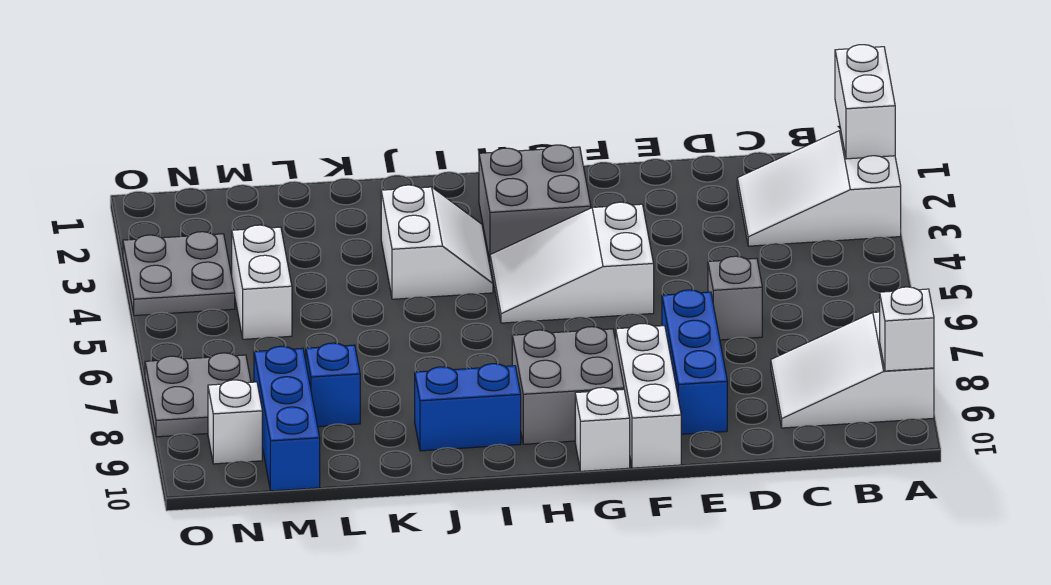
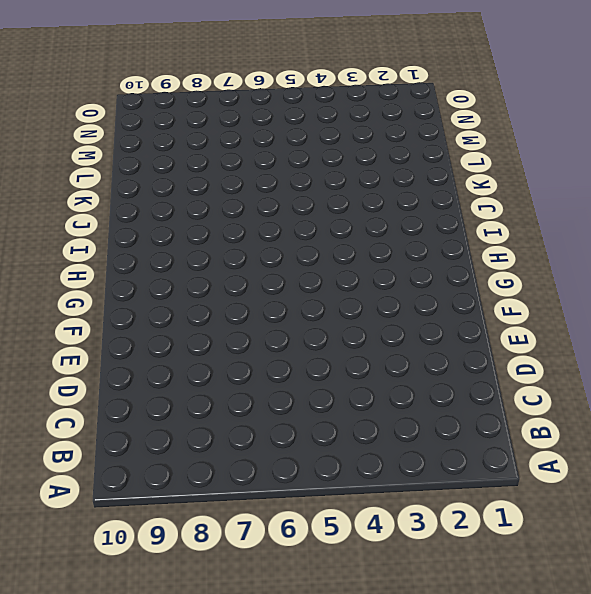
none -> white 2x3 slope [737,131,901,246]
none -> white 2x3 slope [771,312,934,428]
none -> grey 1x1 brick [708,256,762,340]

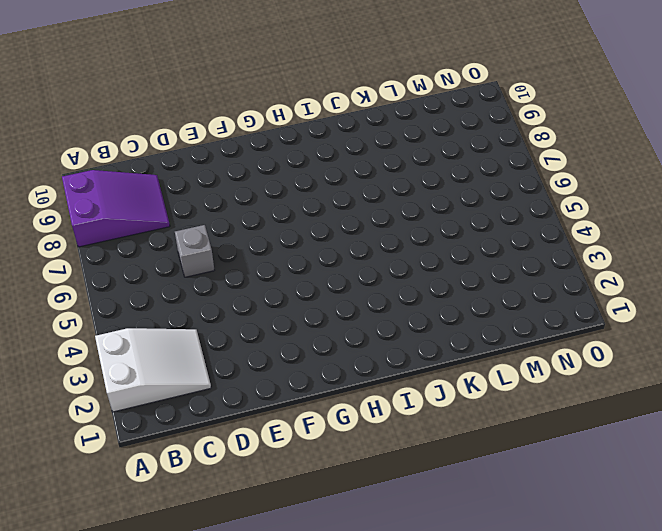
purple 2x3 slope [62,170,170,247] -> white 2x3 slope [771,312,934,428]
none -> blue 1x3 brick [662,290,727,434]
none -> white 2x3 slope [490,202,654,323]
none -> white 1x3 brick [616,324,681,468]

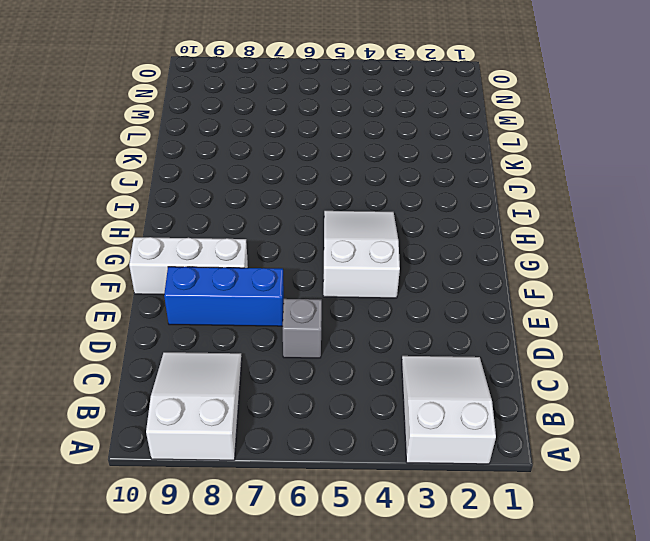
none -> grey 2x2 brick [479,145,591,260]
none -> grey 2x2 brick [512,327,624,444]
none -> white 1x1 brick [575,387,630,471]

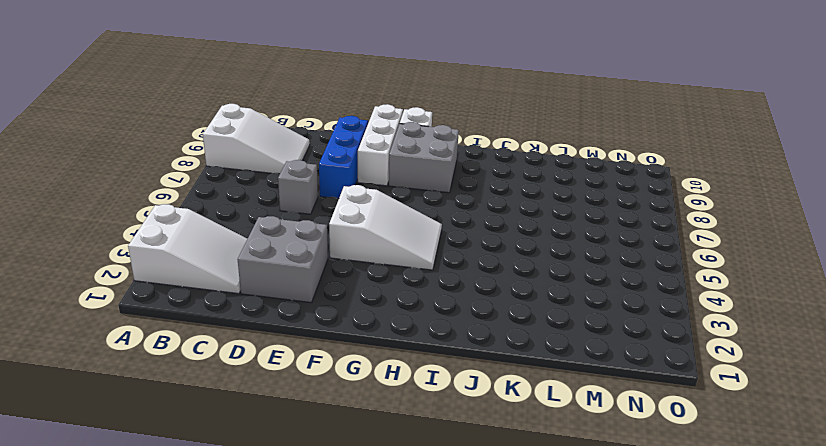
grey 2x2 brick [238,216,328,303] -> grey 2x2 brick moved to [479,145,591,260]
none -> white 2x2 slope [381,185,493,299]
none -> blue 1x2 brick [415,364,521,451]
none -> blue 1x1 brick [306,343,360,427]

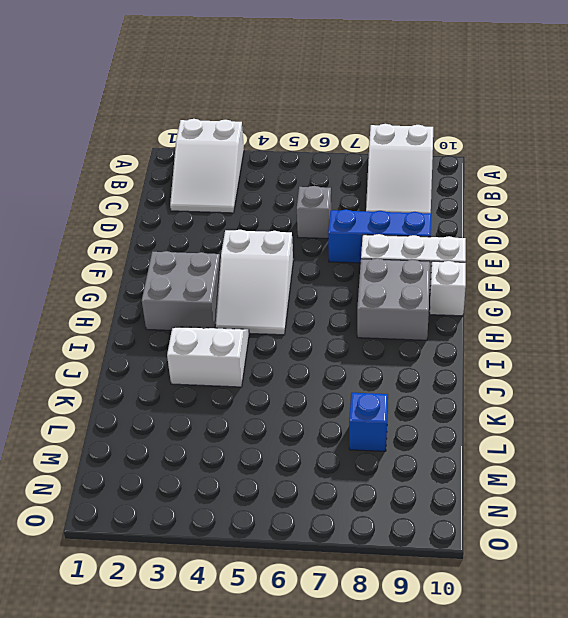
none -> blue 1x2 brick [415,364,521,451]
none -> white 1x2 brick [232,225,292,339]
none -> blue 1x3 brick [254,346,320,491]

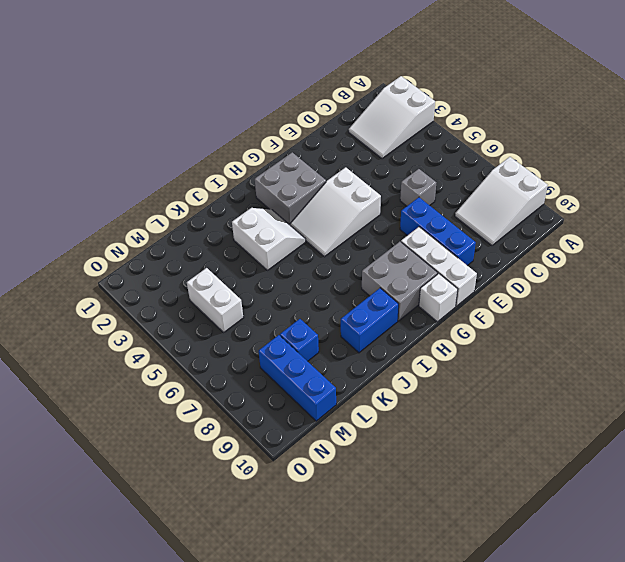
none -> grey 2x2 plate [123,232,235,316]
none -> grey 2x2 plate [145,353,251,437]
none -> white 1x1 brick [208,380,262,464]

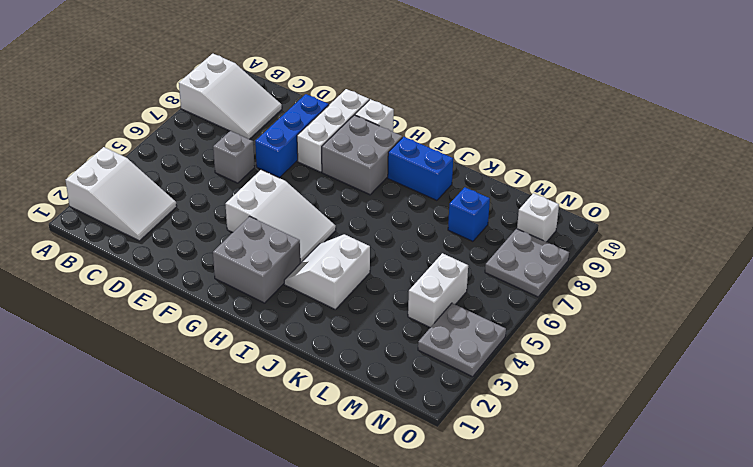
none -> blue 1x3 brick [254,346,320,491]
none -> white 1x2 brick [835,45,895,159]
none -> white 1x1 brick [880,287,934,371]

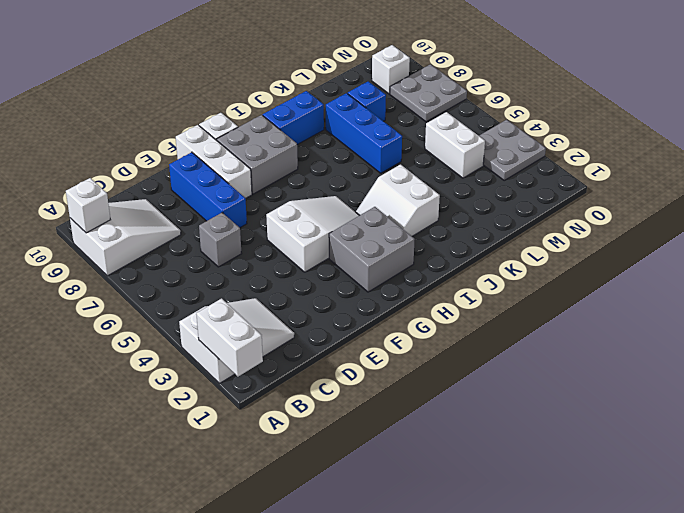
blue 1x3 brick [326,93,402,173] -> blue 1x3 brick moved to [254,346,320,491]

